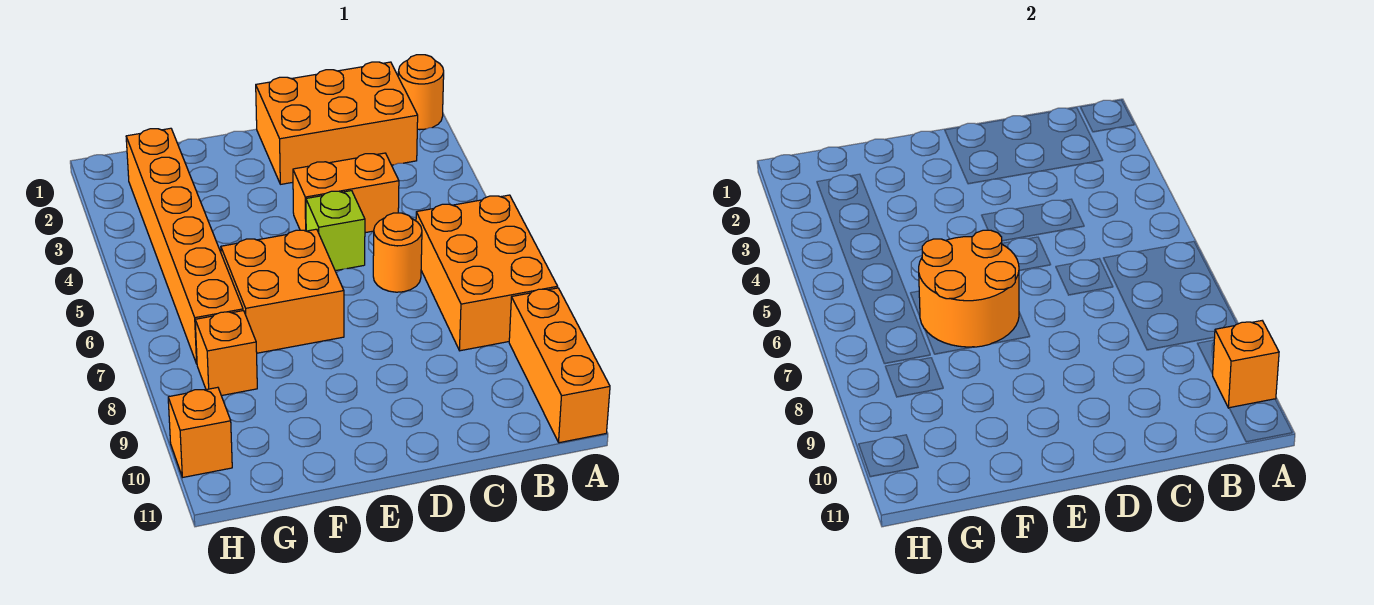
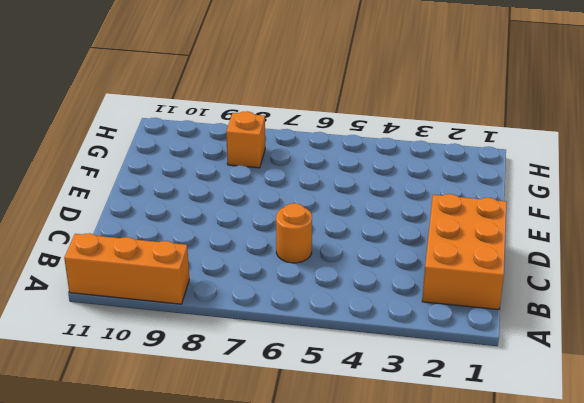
none -> orange 1x1 round brick [398,55,444,130]
none -> orange 2x3 brick [416,195,558,351]
none -> orange 1x2 brick [293,153,399,233]

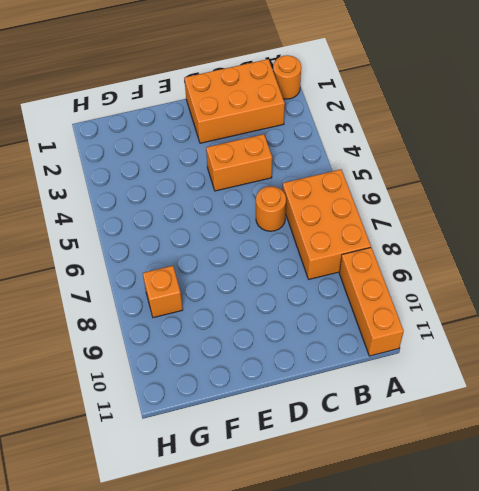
none -> lime 1x1 brick [306,191,365,271]
none -> orange 2x2 brick [221,229,344,353]
none -> orange 1x6 brick [126,128,243,364]

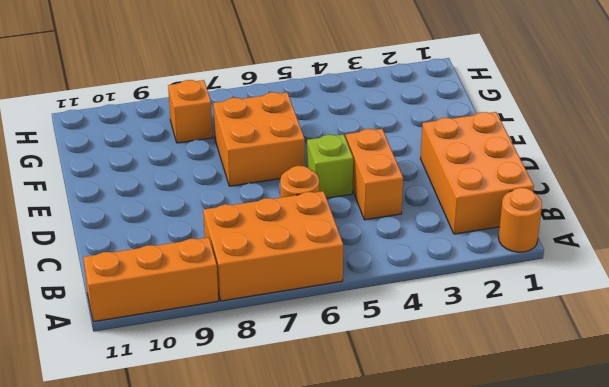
none -> orange 1x6 brick [126,128,243,364]
none -> orange 1x1 brick [168,387,232,477]
none -> orange 1x1 brick [1213,321,1279,408]

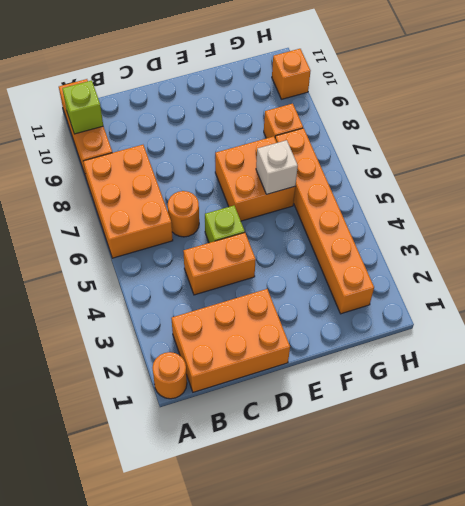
lime 1x1 brick [62,80,103,134] -> orange 1x1 brick [1213,321,1279,408]
white 1x1 brick [256,140,298,194] -> orange 2x2 round brick [919,230,1019,347]

